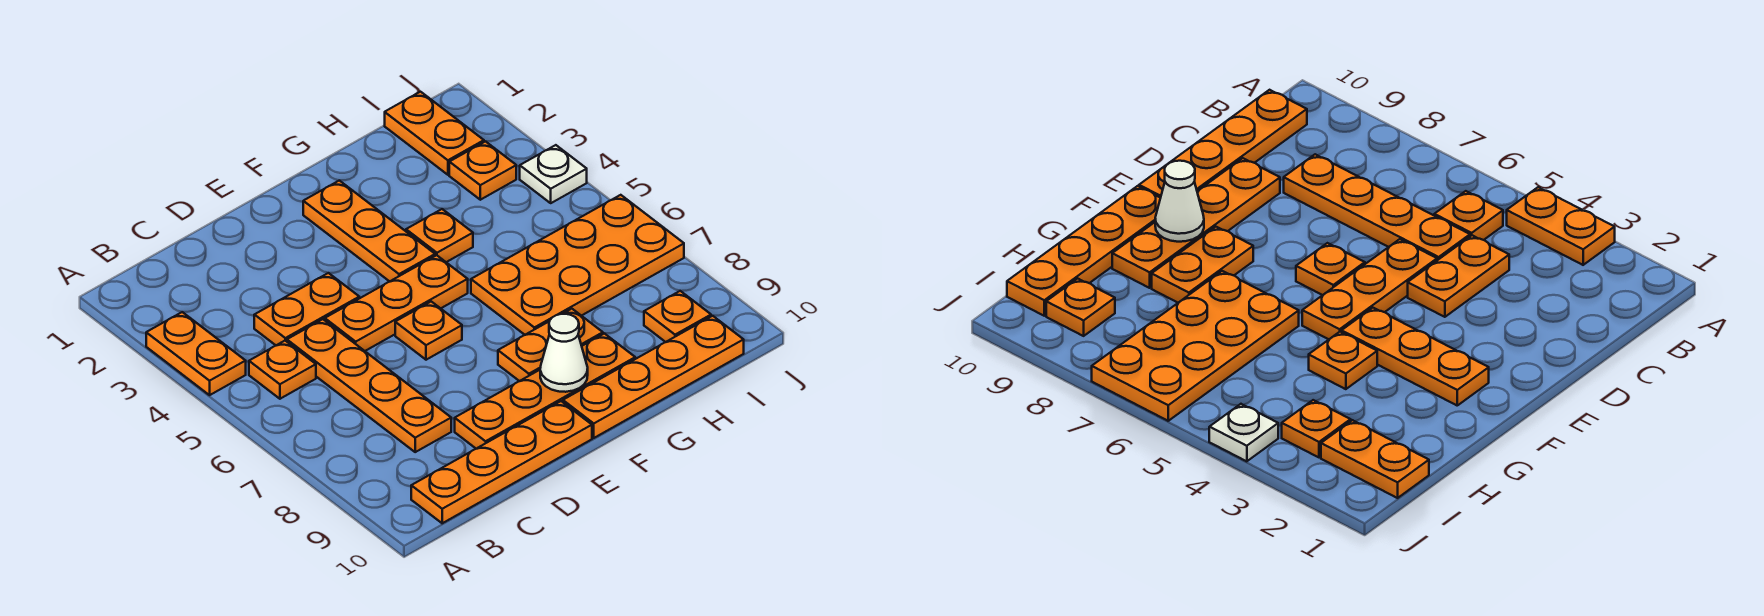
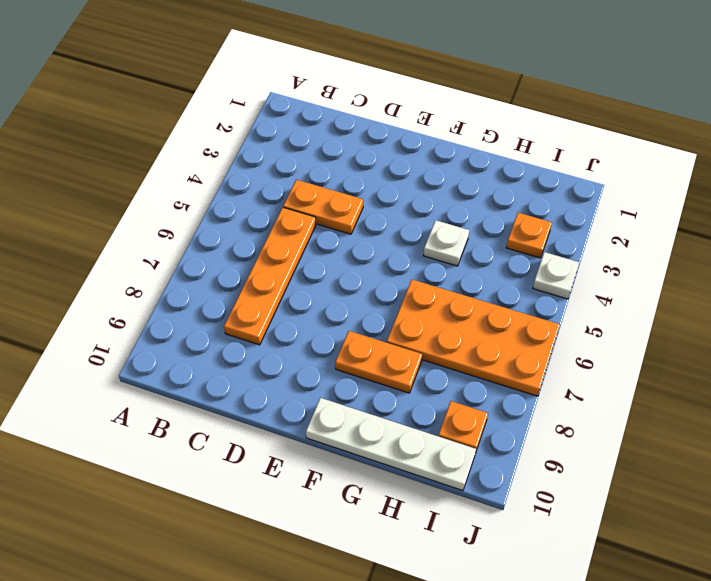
white 1x4 plate [306,398,476,491] -> orange 1x4 plate [563,316,744,438]
white 1x1 plate [424,220,469,266] -> orange 1x1 plate [406,209,473,262]
none -> orange 1x2 plate [146,312,246,395]
none -> orange 1x1 plate [249,341,316,399]
none -> orange 1x4 plate [411,401,592,523]

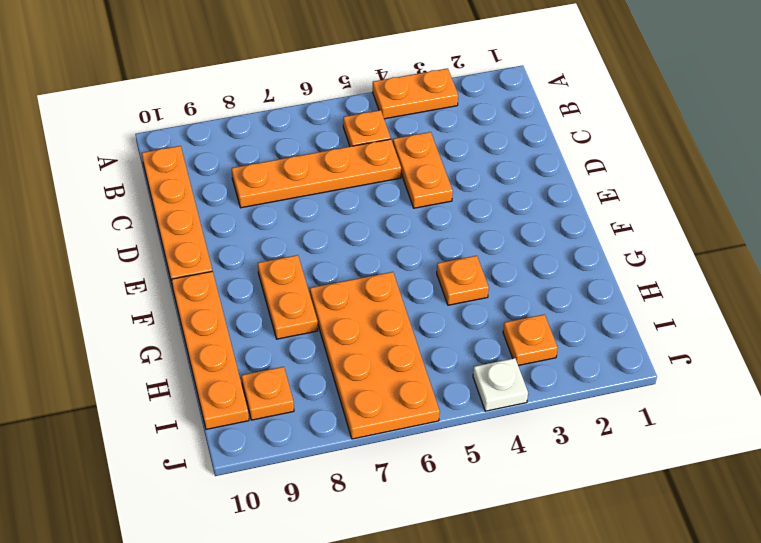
none -> orange 1x3 plate [325,255,468,351]
none -> orange 1x4 plate [455,333,635,449]
none -> orange 1x1 plate [395,302,462,360]

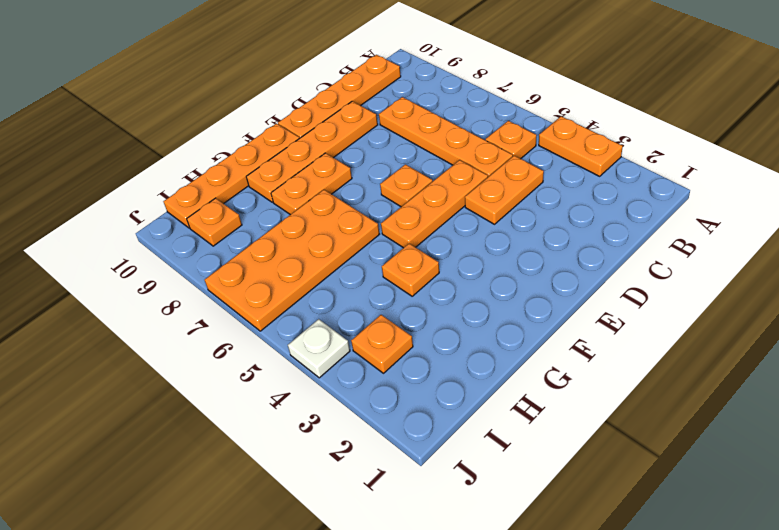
none -> orange 1x3 plate [303,181,435,281]
none -> orange 1x2 plate [385,92,484,175]
none -> white 1x1 cone [540,314,588,392]

